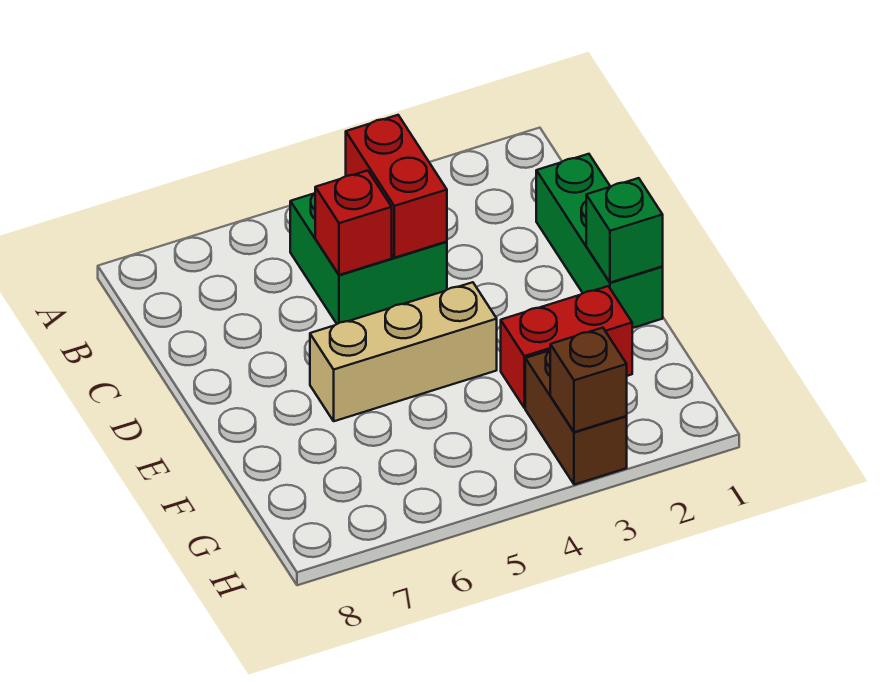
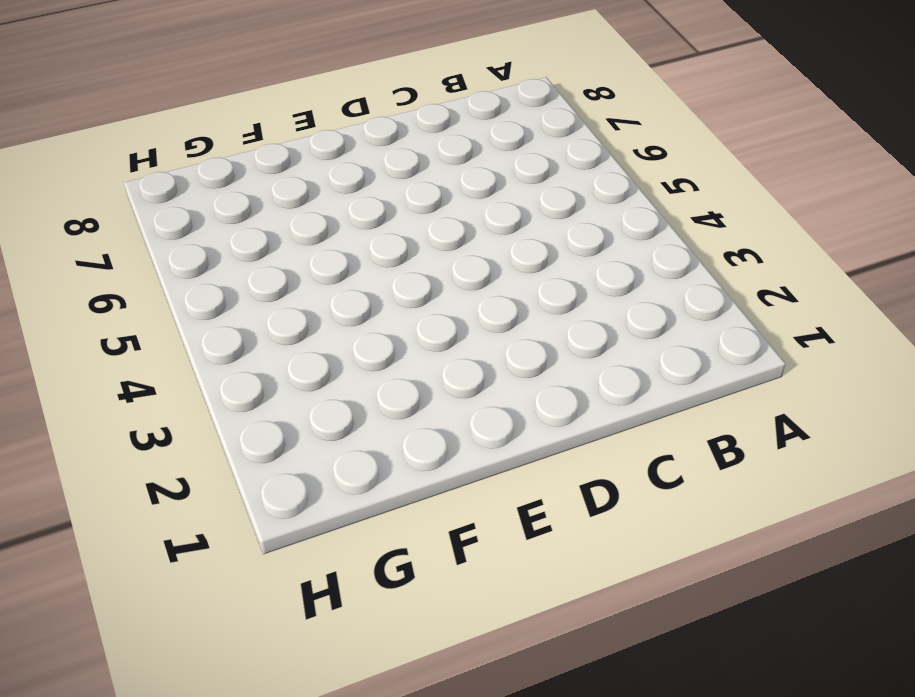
none -> green 2x2 brick [290,193,447,324]
none -> green 1x3 brick [536,154,663,328]

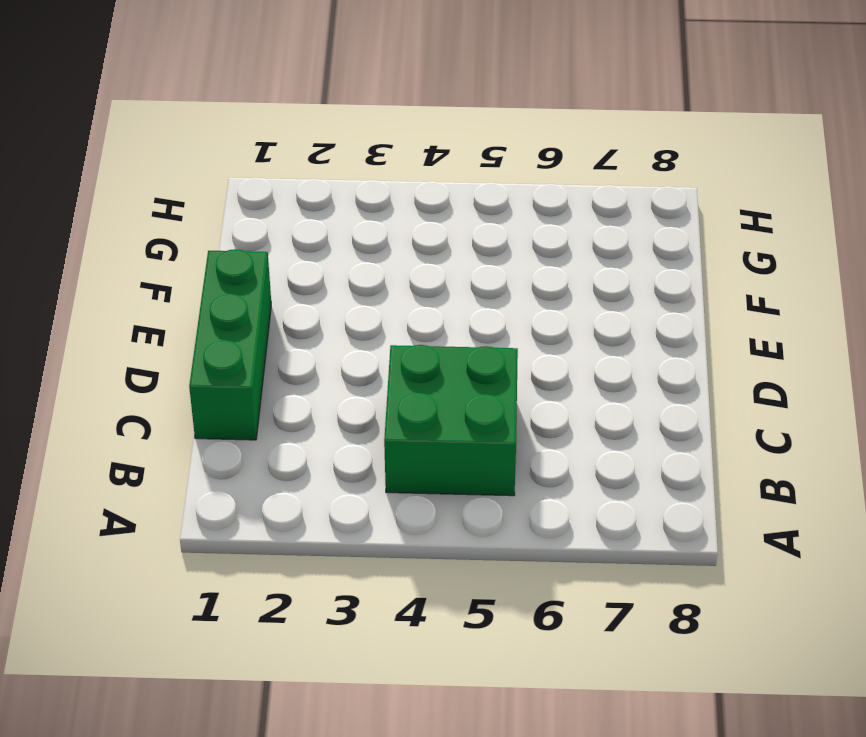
none -> tan 1x3 brick [310,282,497,421]
none -> red 1x2 brick [501,286,632,408]

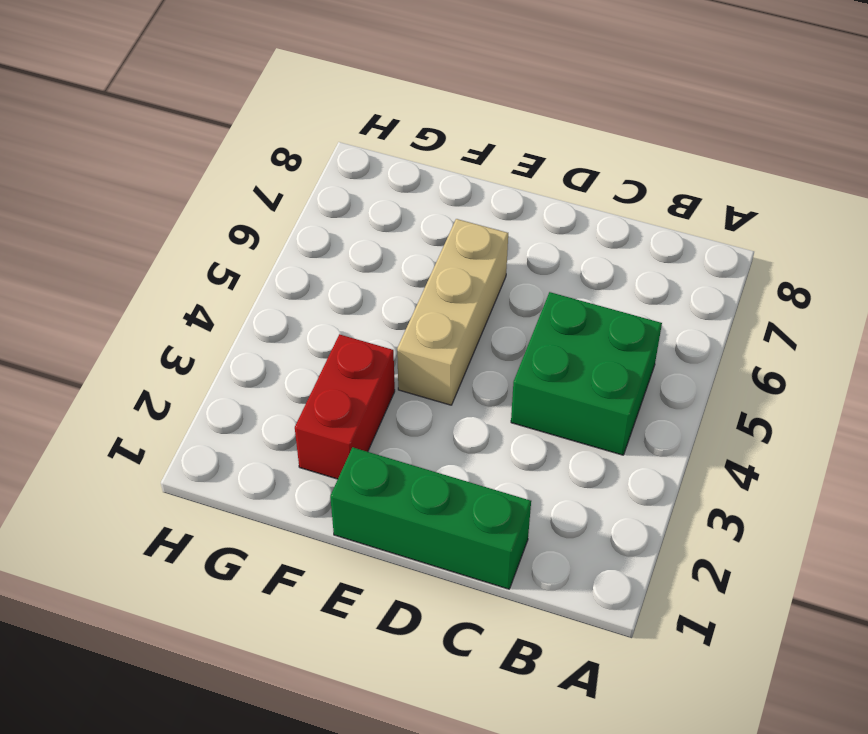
none -> brown 1x2 brick [525,351,627,485]
none -> red 1x2 brick [346,115,447,258]

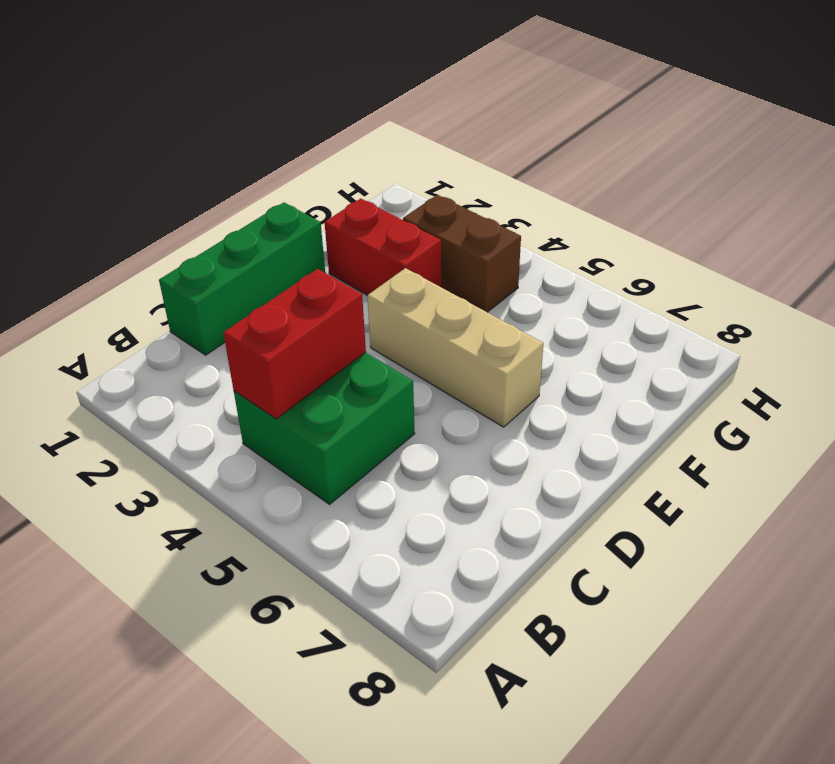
brown 1x2 brick [403,195,521,312] -> brown 1x2 brick turned to [525,351,627,485]
none -> red 1x1 brick [315,171,392,275]
none -> green 1x1 brick [586,178,663,283]

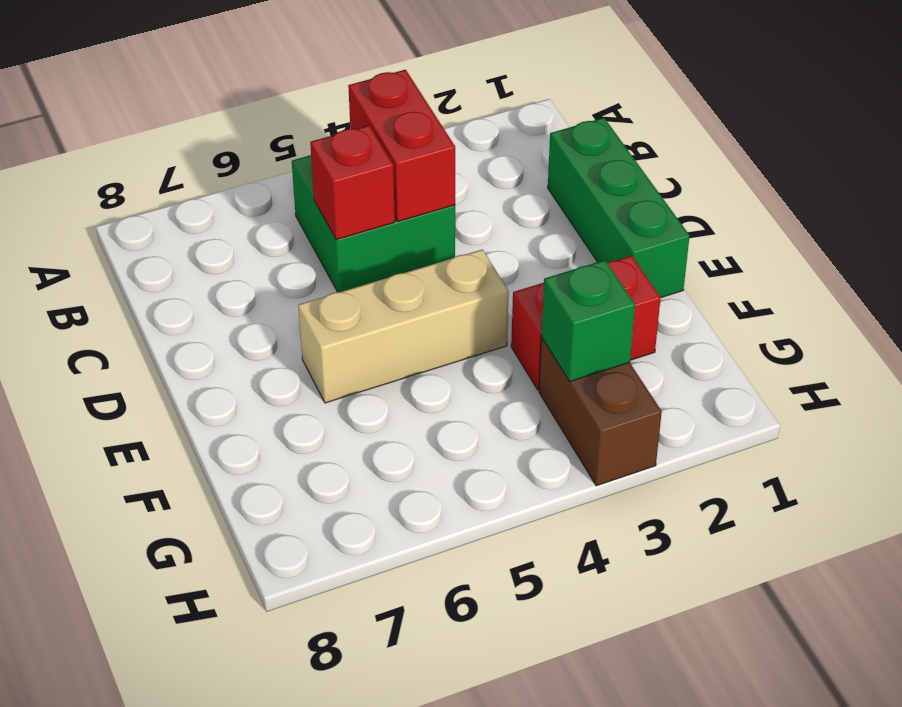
green 1x1 brick [541,260,635,381] -> green 1x1 brick moved to [586,178,663,283]
none -> brown 1x1 brick [550,328,627,432]

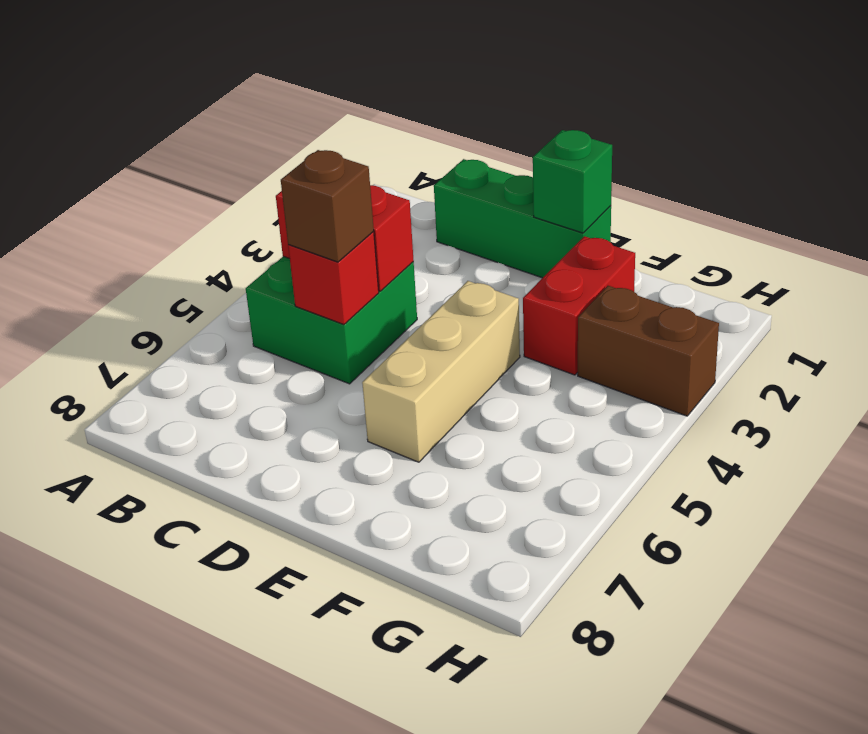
brown 1x1 brick [281,150,374,262] -> brown 1x1 brick moved to [550,328,627,432]

